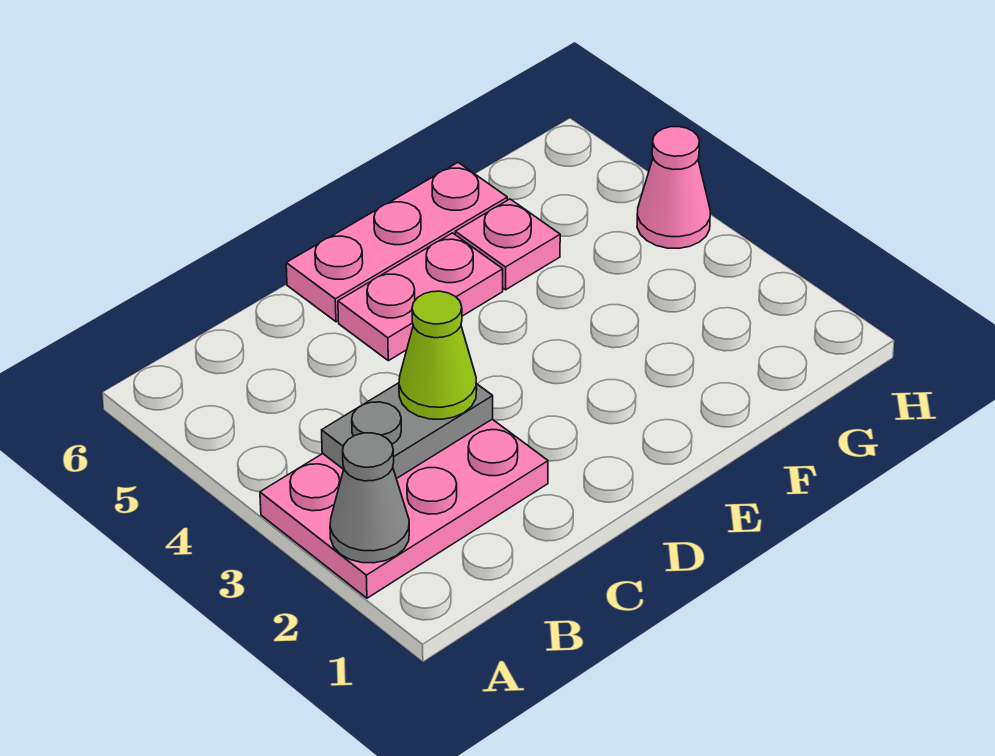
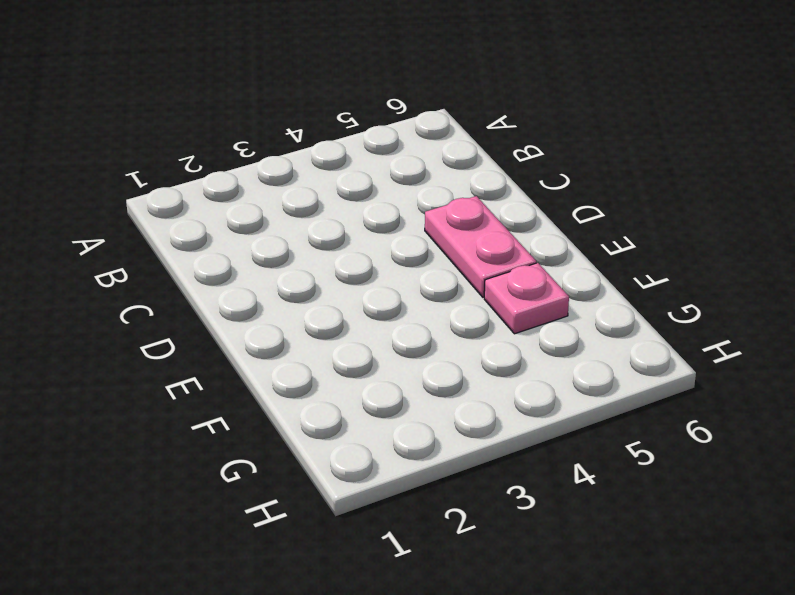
none -> pink 2x3 plate [260,419,548,598]
none -> pink 1x3 plate [286,163,507,322]

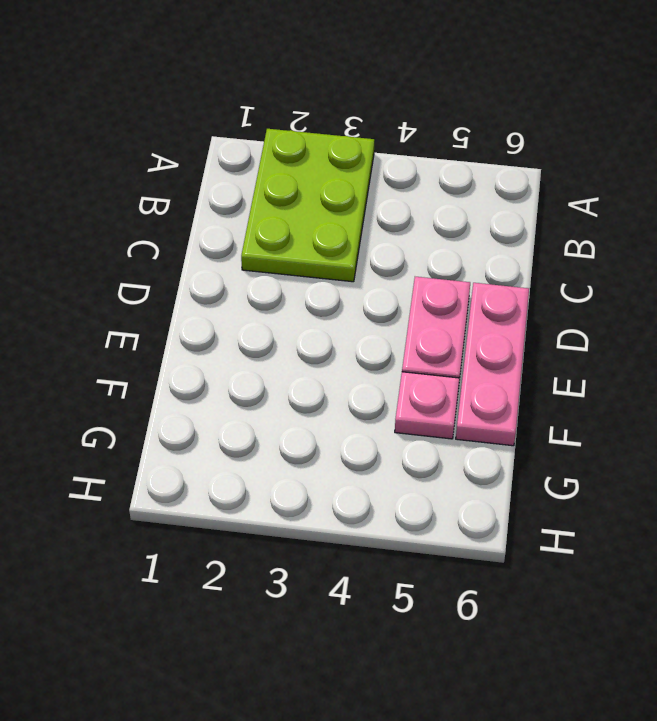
lime 2x3 plate [241,129,374,282] -> pink 2x3 plate [260,419,548,598]
none -> pink 1x1 cone [637,127,710,248]
none -> grey 1x1 cone [330,433,409,563]

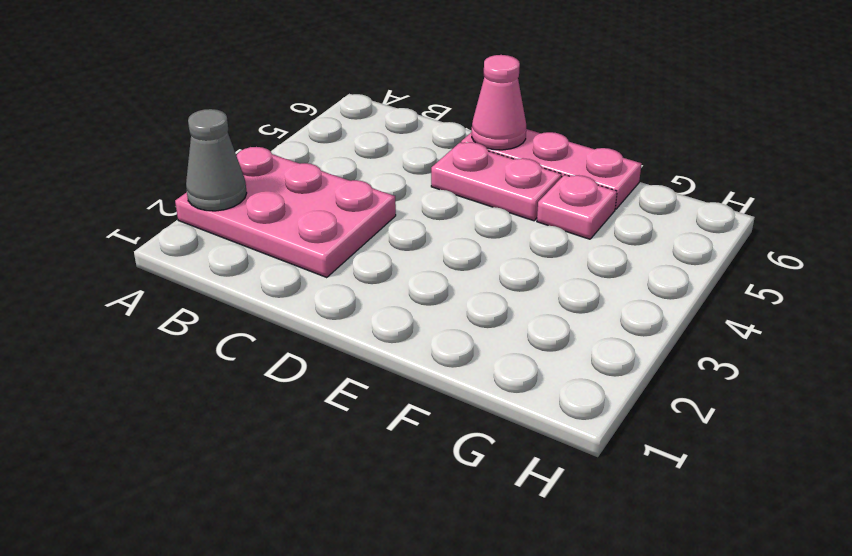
pink 1x1 cone [472,55,526,150] -> pink 1x1 cone moved to [637,127,710,248]
none -> grey 1x2 plate [322,383,493,479]
none -> lime 1x1 cone [399,291,477,419]

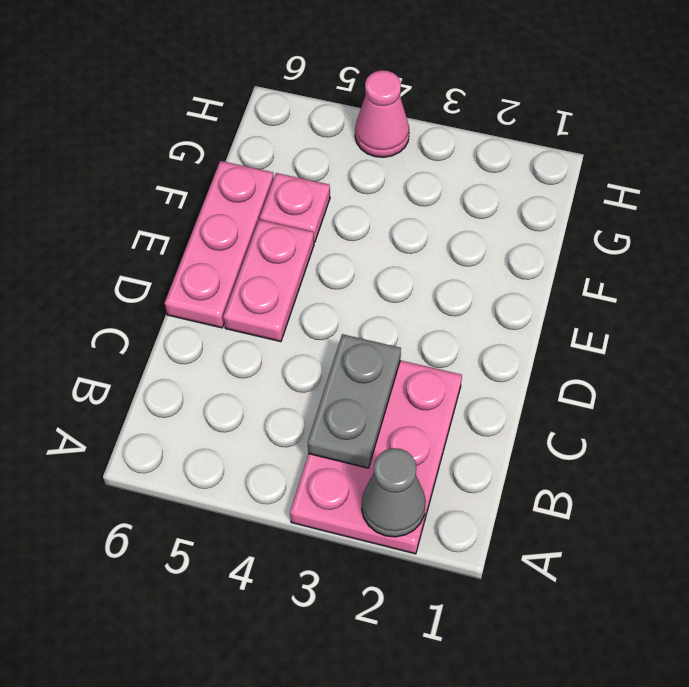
none -> lime 1x1 cone [399,291,477,419]

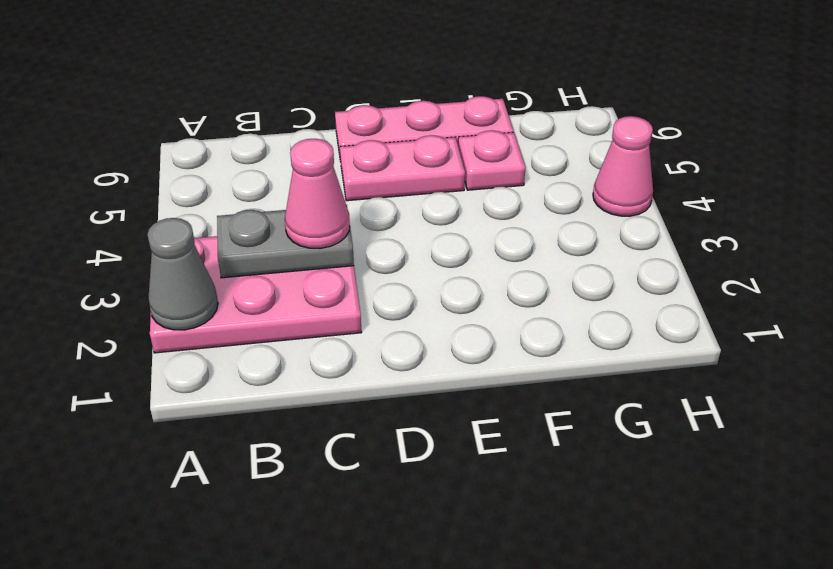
pink 1x1 cone [285,139,350,248] -> lime 1x1 cone [399,291,477,419]

